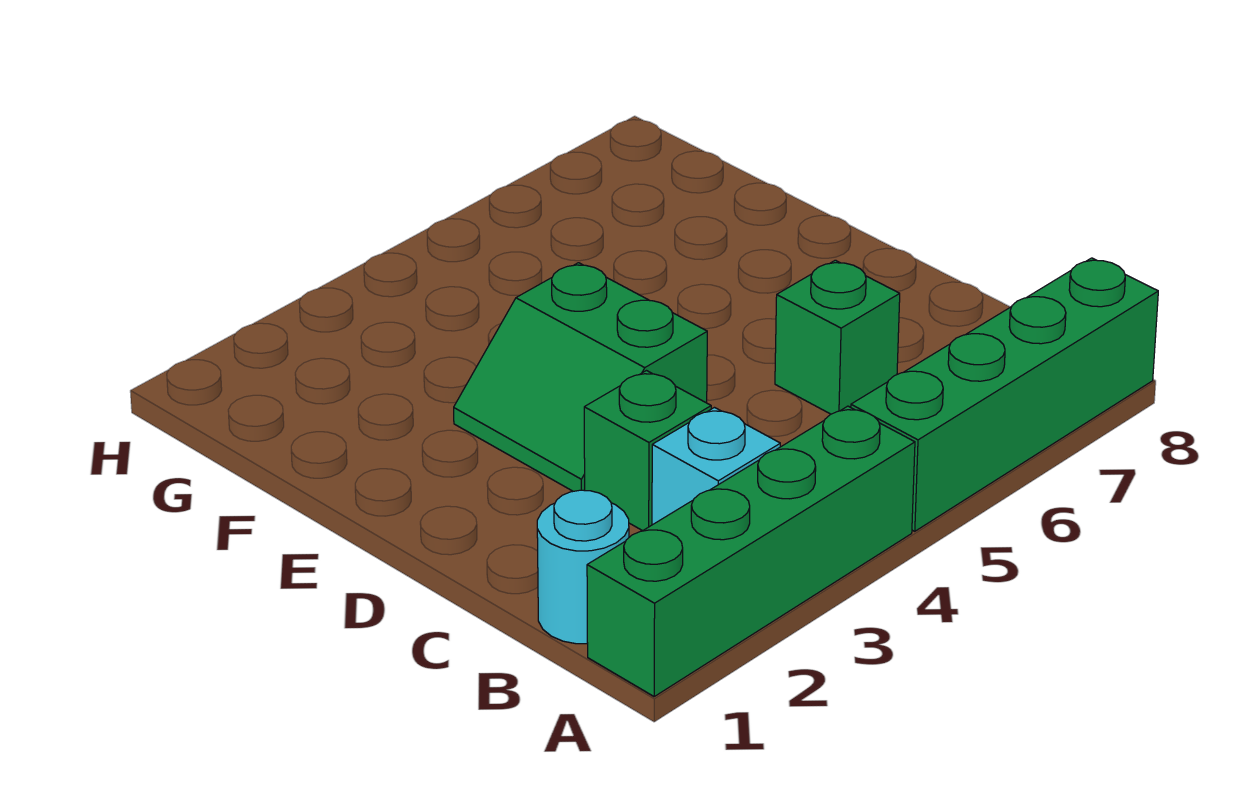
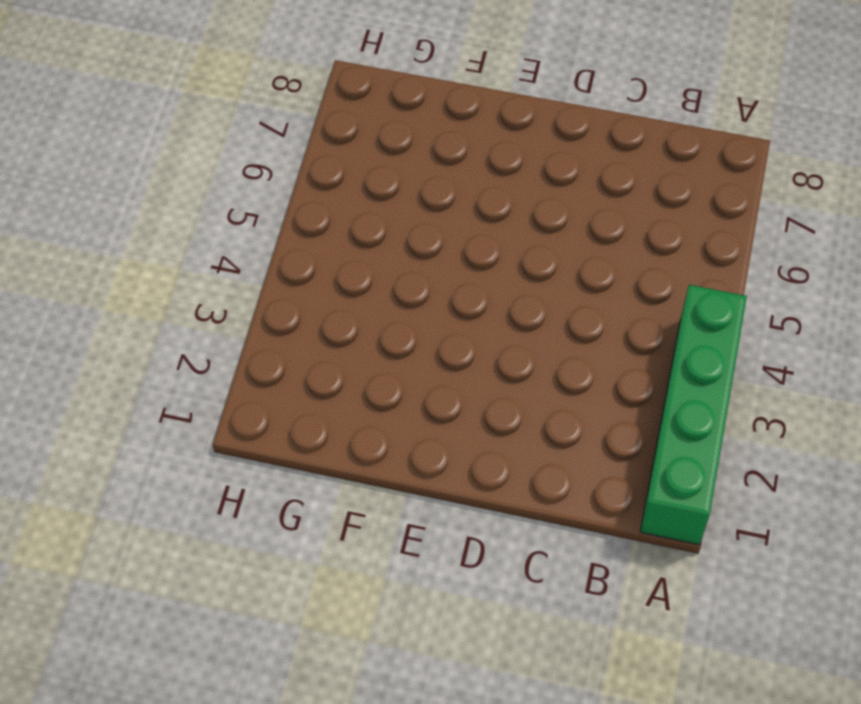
none -> green 1x4 brick [851,258,1158,531]
none -> cyan 1x1 round brick [537,490,629,644]

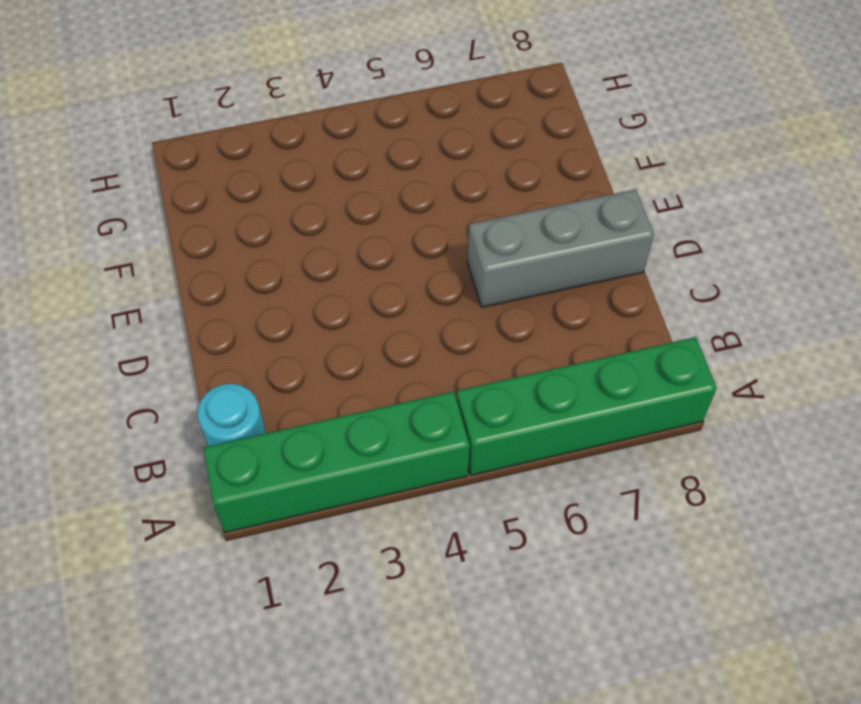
grey 1x3 brick [467,189,654,307] -> none
none -> cyan 1x1 brick [652,408,780,525]
none -> green 1x1 brick [584,371,711,531]

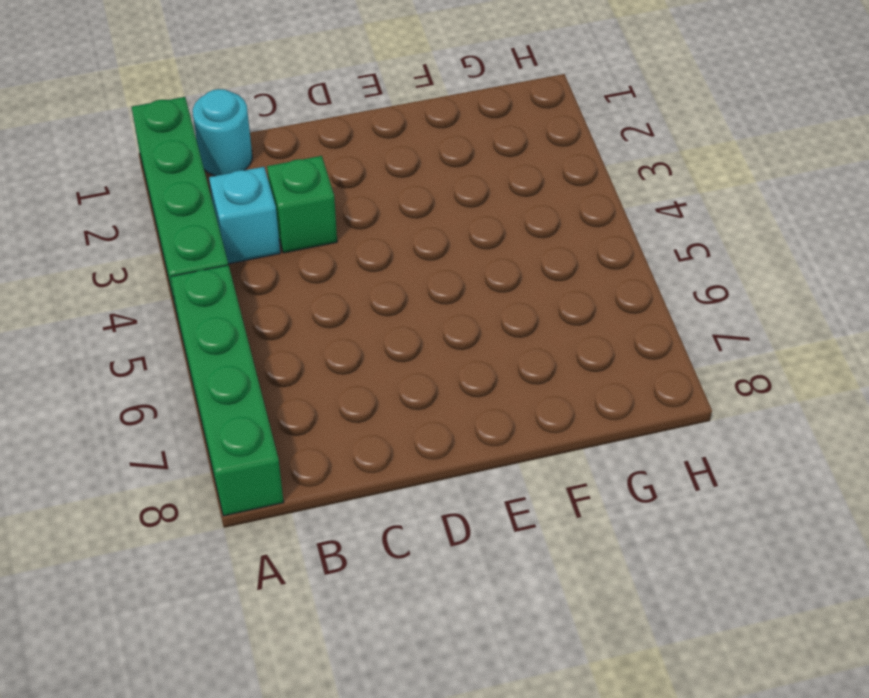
none -> green 1x1 brick [775,260,900,414]
none -> green 2x2 slope [454,263,707,491]

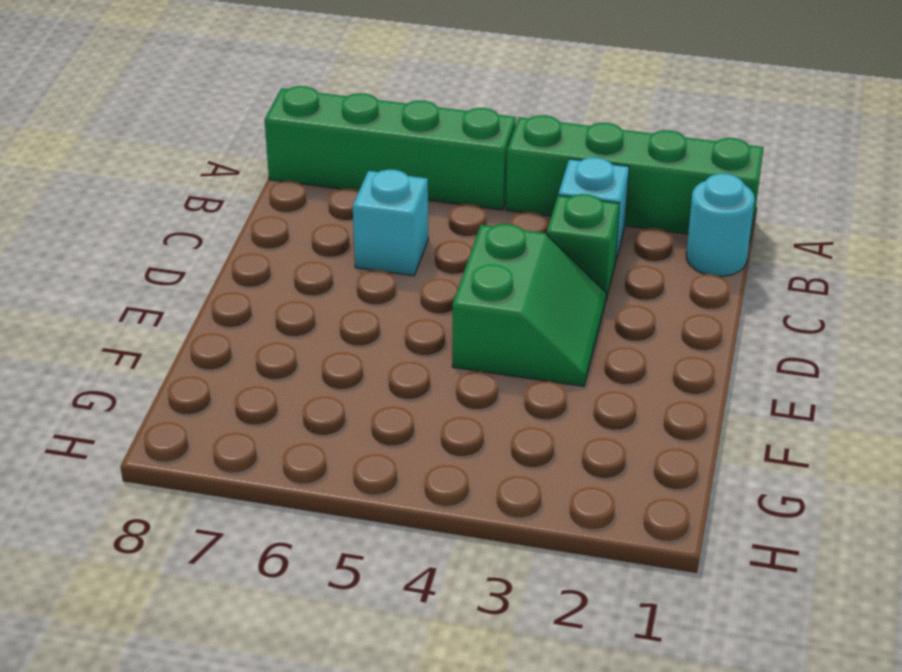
cyan 1x1 brick [353,170,428,276] -> green 1x1 brick [775,260,900,414]

